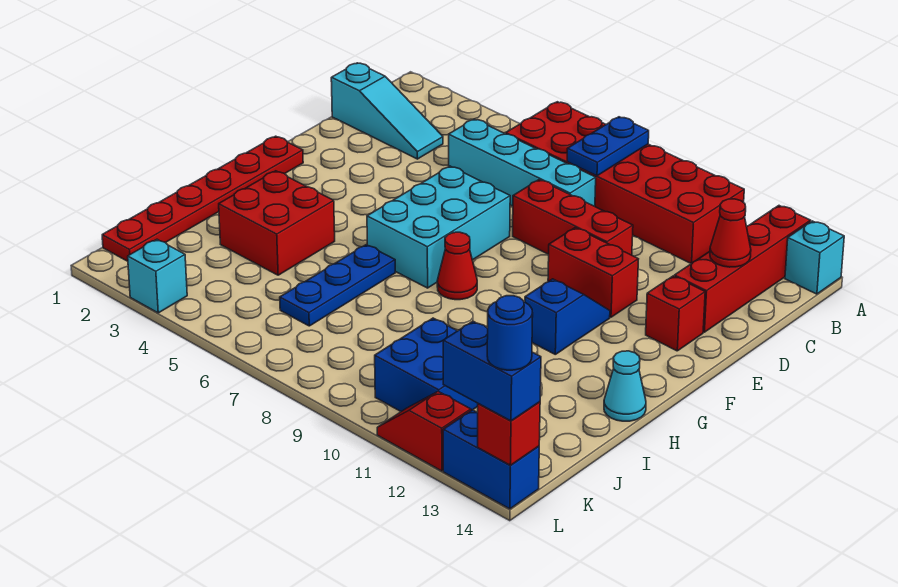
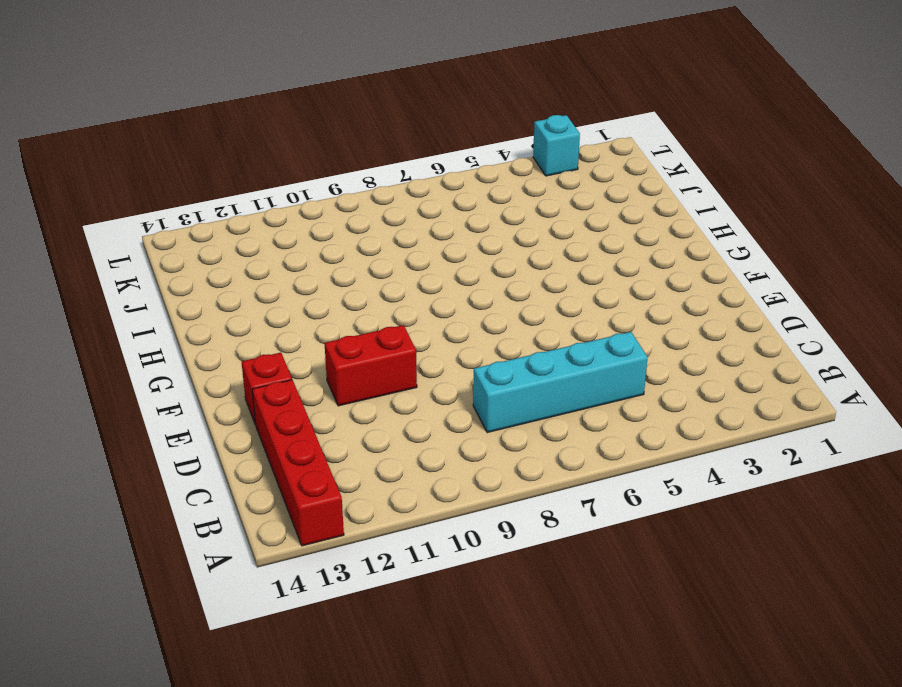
none -> red 2x6 brick [506,102,744,264]
none -> cyan 1x1 brick [785,221,844,294]
none -> cyan 1x3 slope [331,63,443,159]

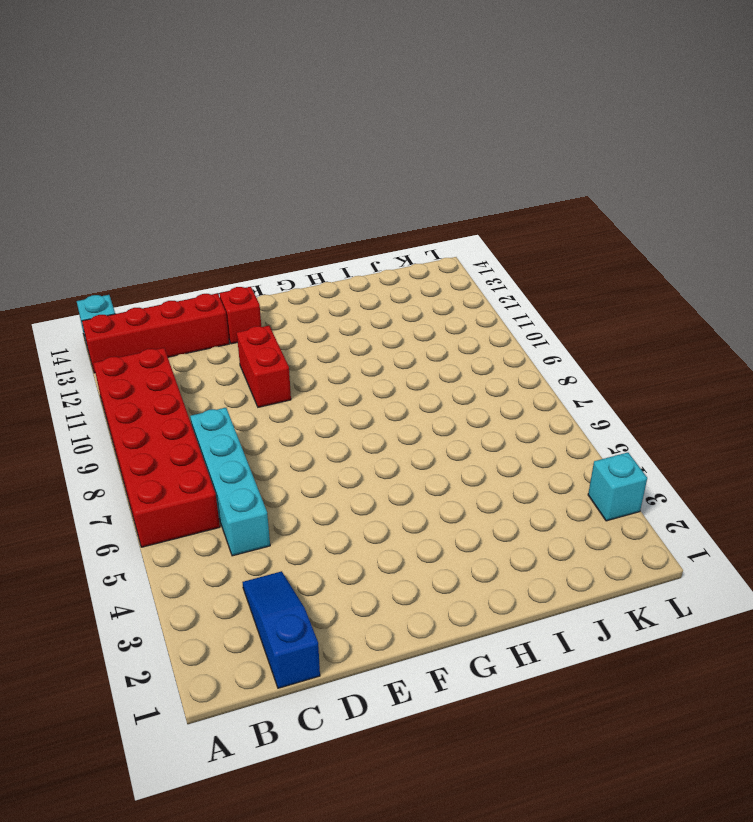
blue 1x3 slope [243,571,320,688] -> cyan 1x3 slope [331,63,443,159]
none -> red 1x3 brick [513,180,633,255]
none -> cyan 2x3 brick [367,166,510,288]
none -> red 1x6 plate [102,136,303,261]

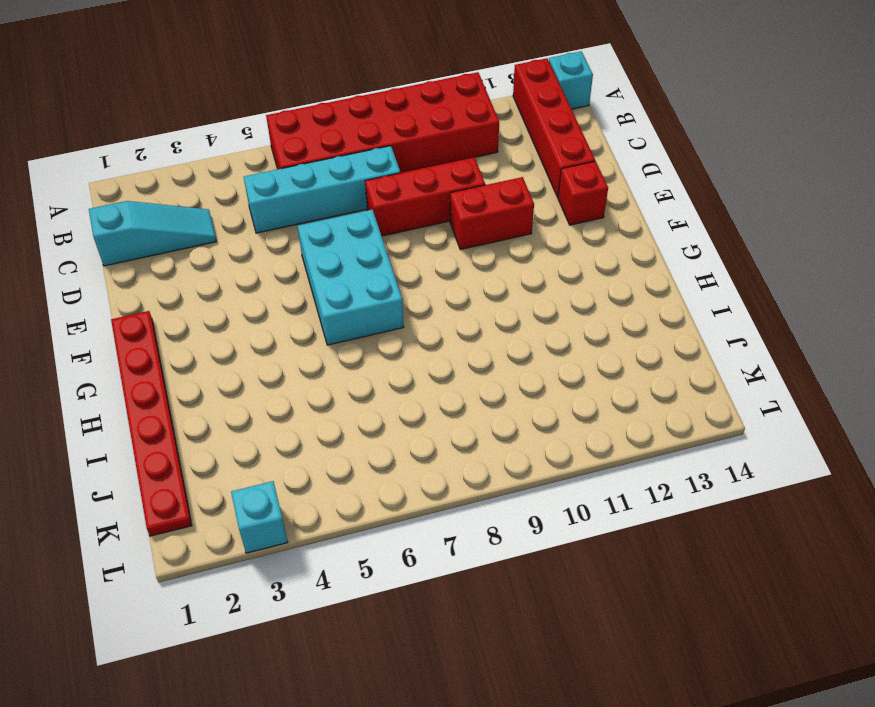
none -> blue 1x2 slope [525,279,610,354]
none -> red 1x1 cone [437,232,477,300]
none -> red 2x2 brick [219,171,335,275]

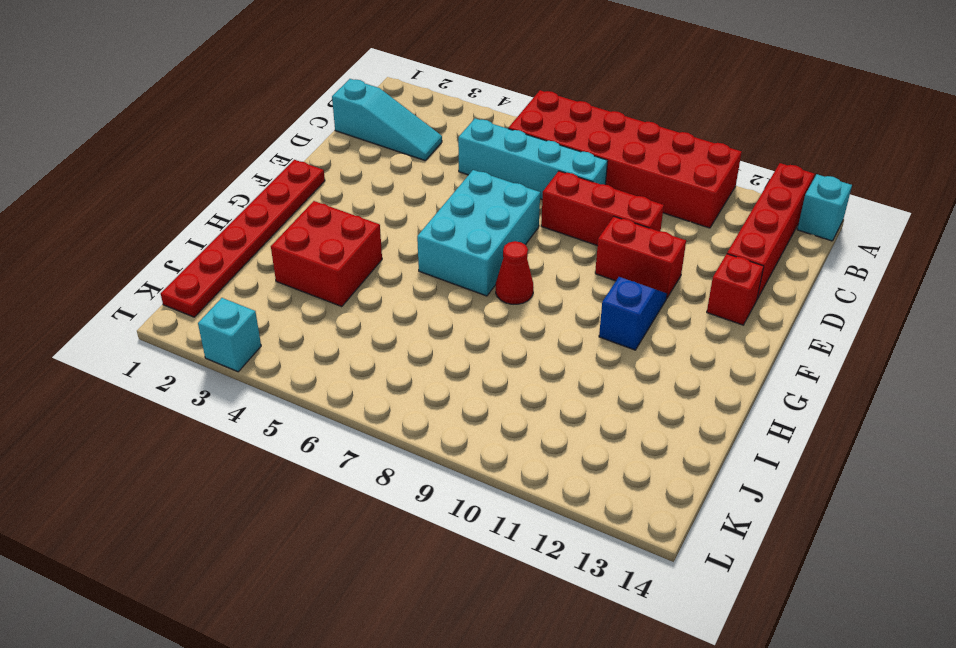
none -> blue 1x3 plate [280,245,395,326]
none -> cyan 1x1 cone [604,351,646,421]
none -> blue 2x2 brick [375,318,478,411]

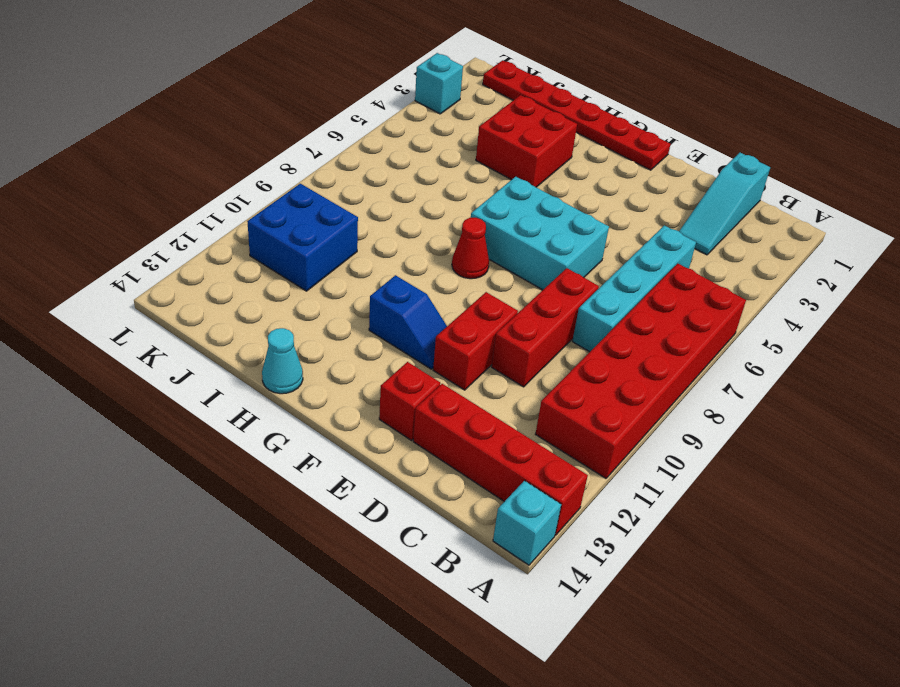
none -> blue 1x3 plate [280,245,395,326]
none -> red 1x2 slope [377,391,471,471]
none -> blue 1x2 brick [443,410,539,509]

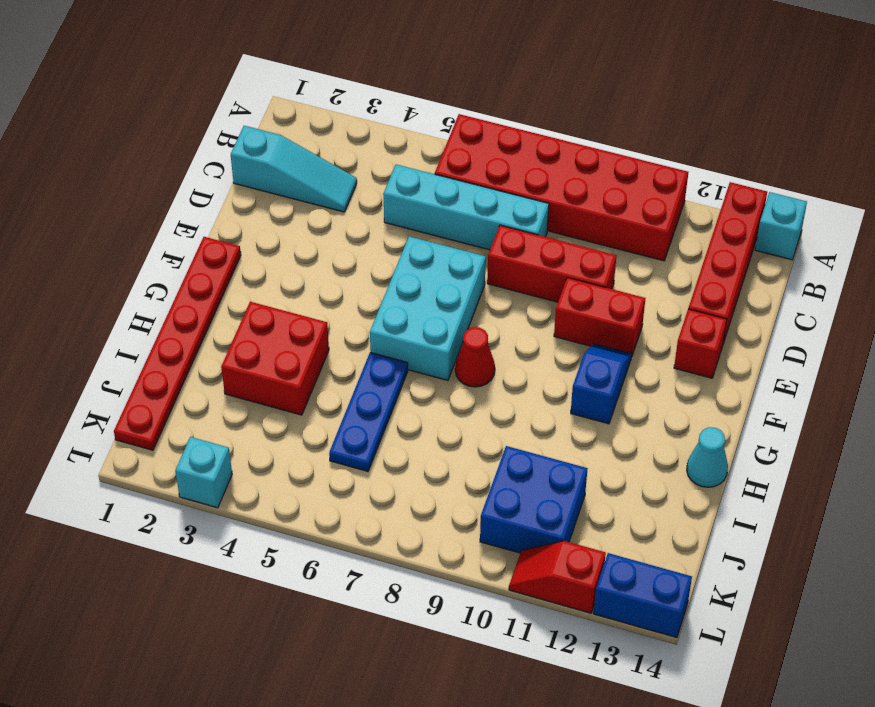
none -> blue 1x2 plate [567,117,649,176]
none -> red 1x1 cone [710,199,751,267]
none -> red 1x1 brick [478,402,540,466]

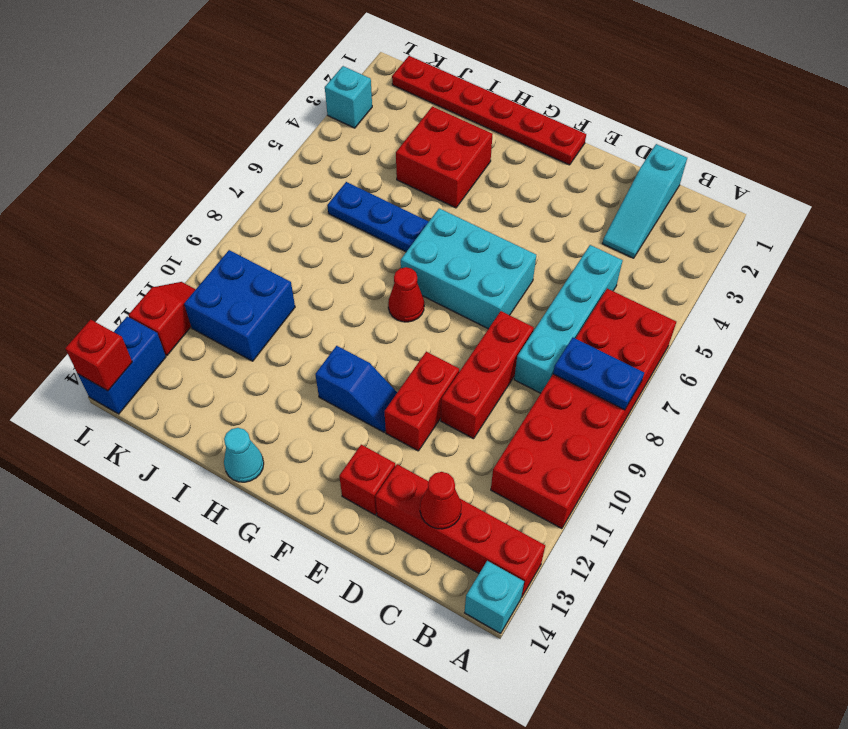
none -> blue 1x2 brick [443,321,541,421]
none -> blue 1x1 round brick [487,296,533,370]

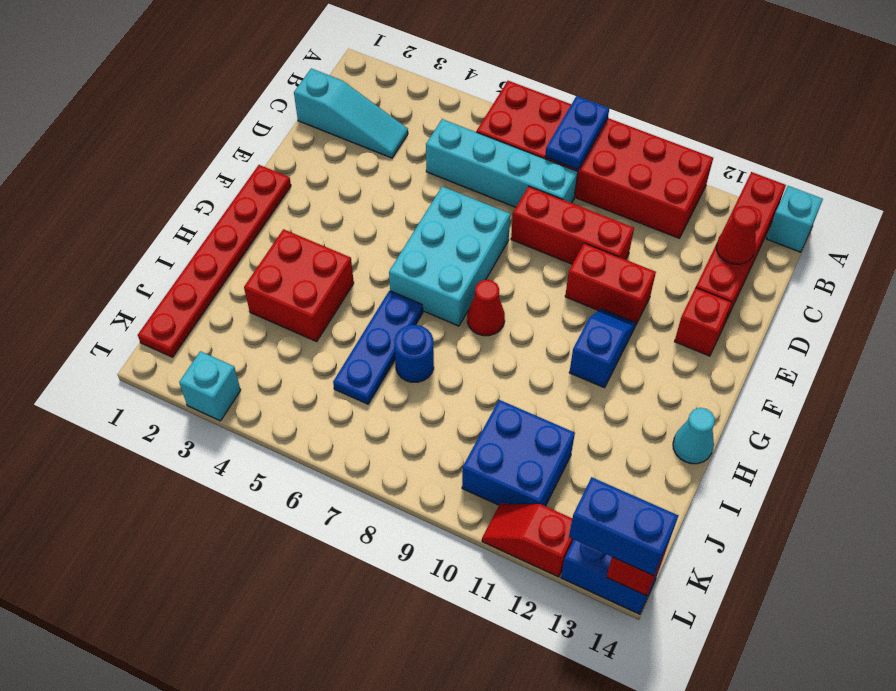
blue 1x1 round brick [394,325,434,382] -> blue 1x1 round brick moved to [487,296,533,370]

